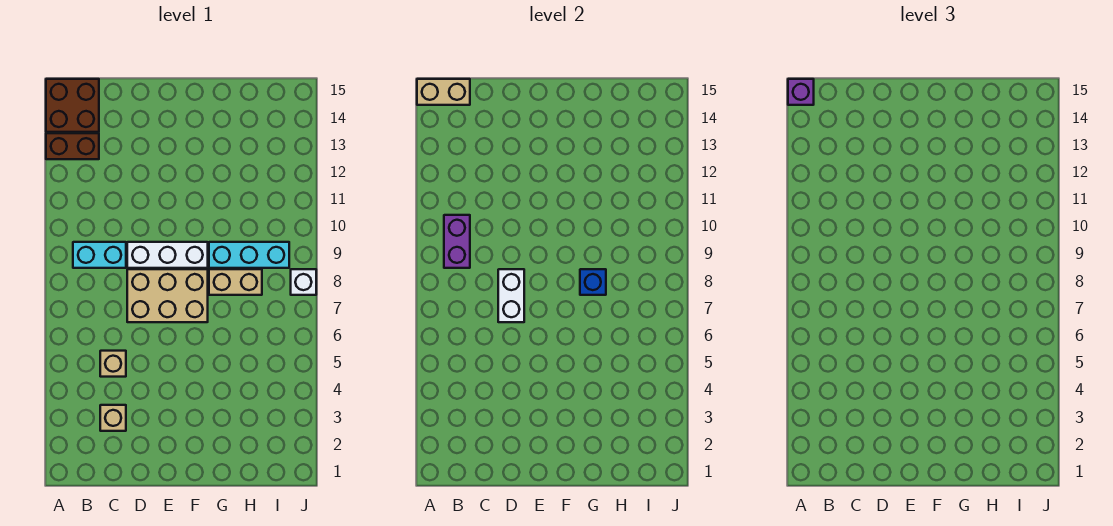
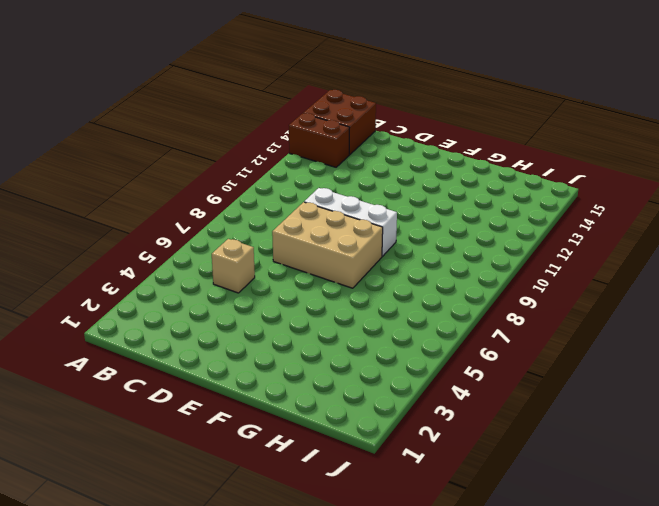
none -> cyan 1x2 brick [73,242,126,268]
none -> tan 1x1 brick [100,405,126,431]
none -> tan 1x2 brick [209,269,262,295]

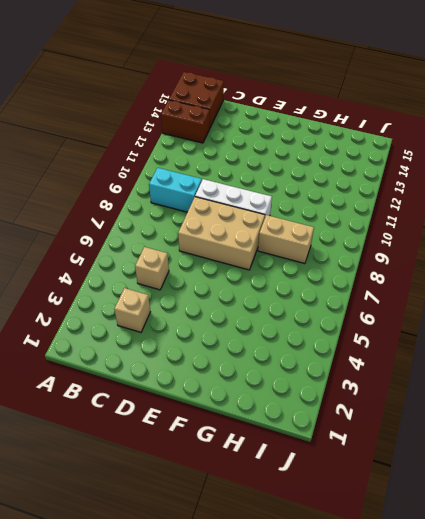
none -> cyan 1x3 brick [209,242,289,268]
none -> white 1x1 brick [291,269,316,295]
none -> tan 1x2 brick [417,79,470,105]

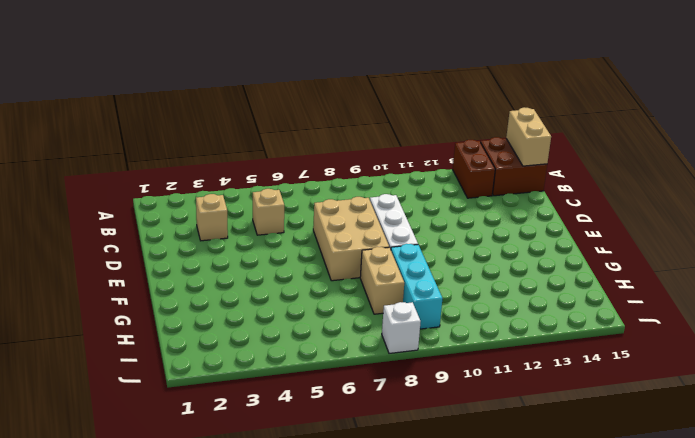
none -> cyan 1x2 brick [73,242,126,268]
none -> purple 1x2 brick [444,215,470,268]
none -> white 1x2 brick [498,269,524,322]

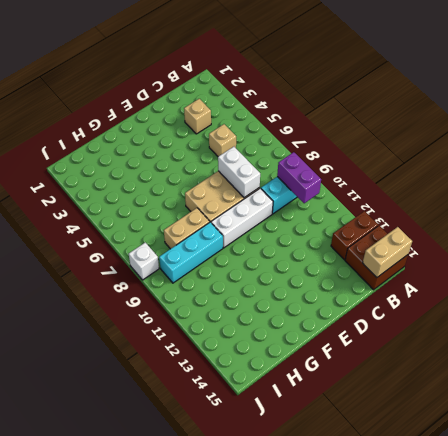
none -> blue 1x1 brick [580,269,606,295]
none -> purple 1x1 brick [788,79,814,105]

